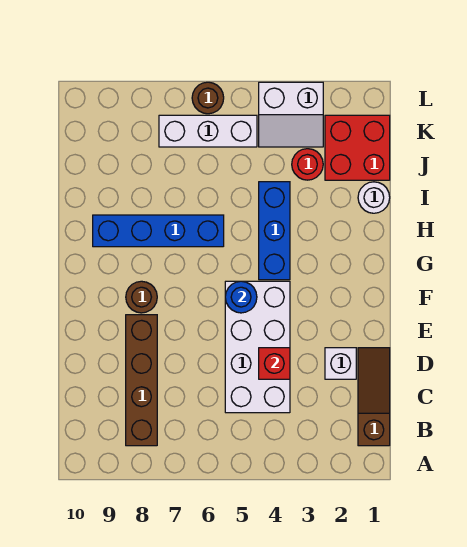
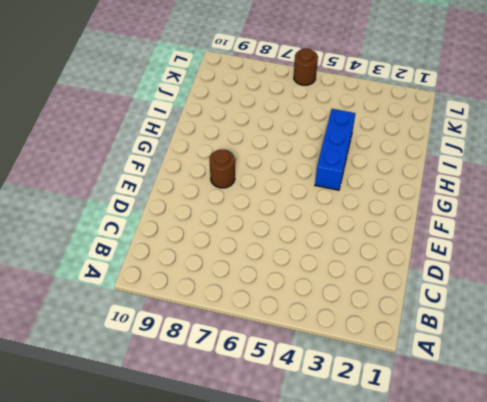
none -> brown 1x3 slope [358,348,390,446]
none -> brown 1x4 brick [126,315,157,446]
none -> white 2x4 brick [225,281,290,413]

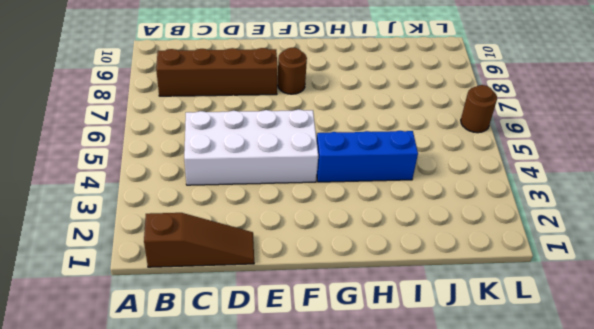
none -> white 1x1 brick [325,348,356,379]
none -> blue 1x4 brick [93,215,224,247]
none -> white 1x1 round brick [358,182,390,213]

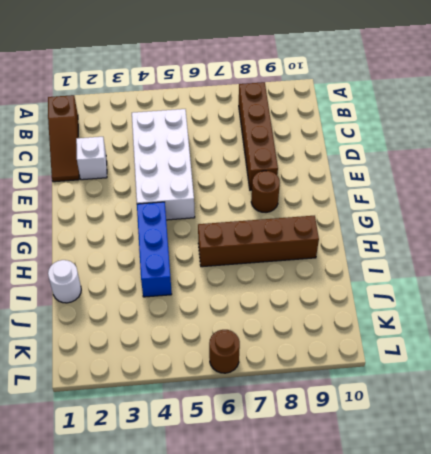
brown 1x4 brick [198,216,319,267] -> blue 1x4 brick [93,215,224,247]
none -> red 2x2 brick [325,115,390,180]
none -> red 1x1 round brick [292,149,323,180]
none -> white 2x2 slope [259,82,323,147]

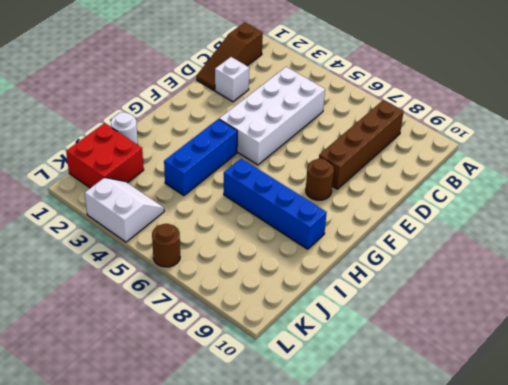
none -> red 1x1 round brick [292,149,323,180]
none -> white 1x3 brick [159,115,257,147]
none -> red 1x1 brick [259,348,290,379]

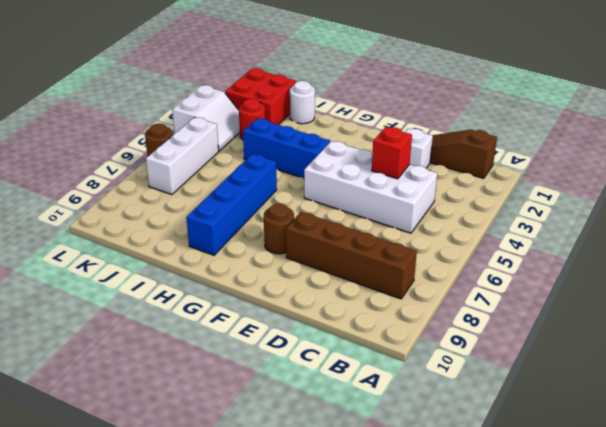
none -> blue 1x1 round brick [225,281,257,313]

